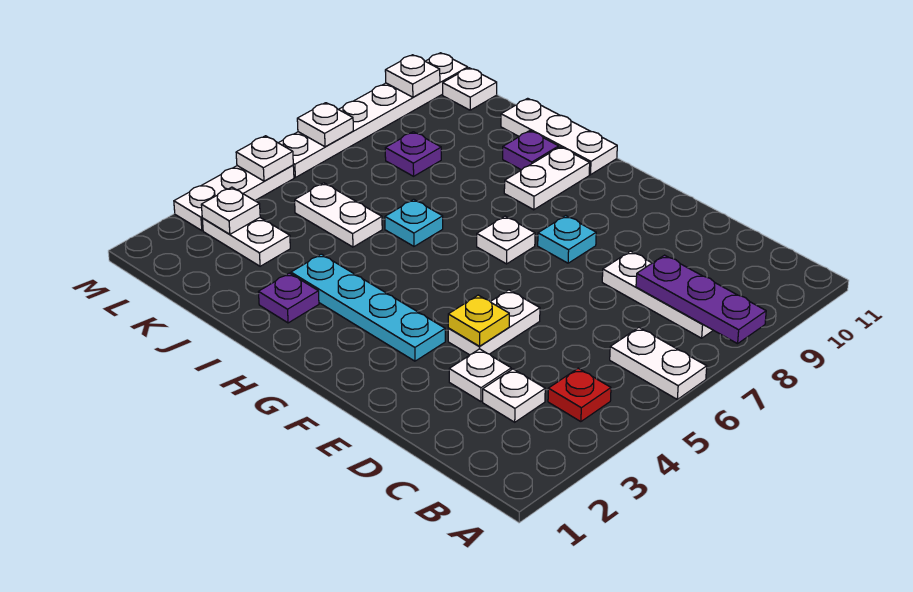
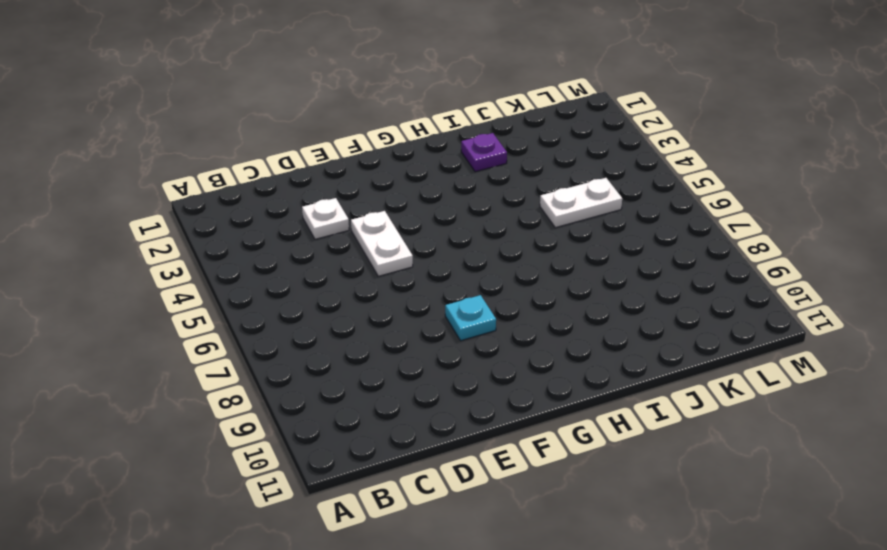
none -> white 1x2 plate [610,328,707,399]
none -> red 1x1 plate [548,368,611,422]
none -> white 1x3 plate [602,251,713,338]

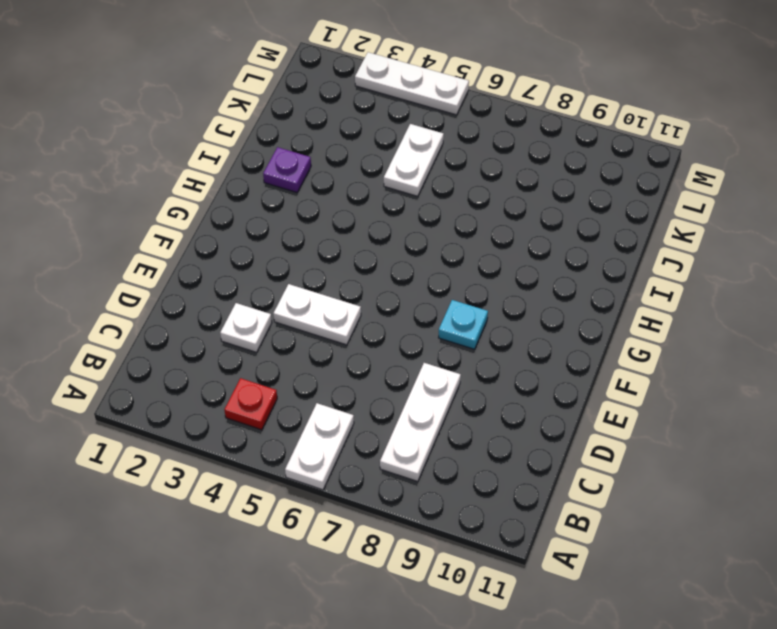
none -> white 1x1 plate [483,369,545,422]
none -> cyan 1x4 plate [291,254,445,361]
none -> white 1x1 plate [477,216,535,264]

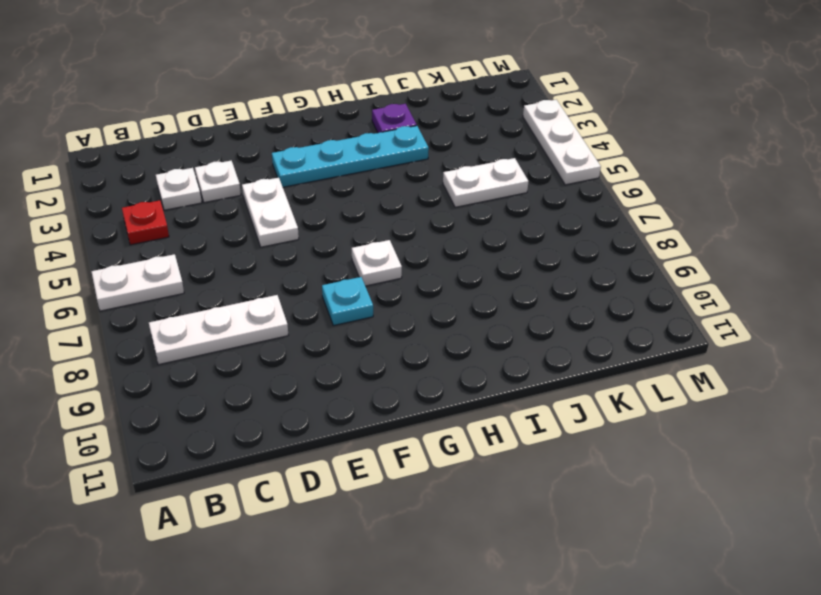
none -> white 1x2 plate [504,147,590,210]
none -> white 1x3 plate [501,98,617,175]
none -> cyan 1x1 plate [385,199,443,246]

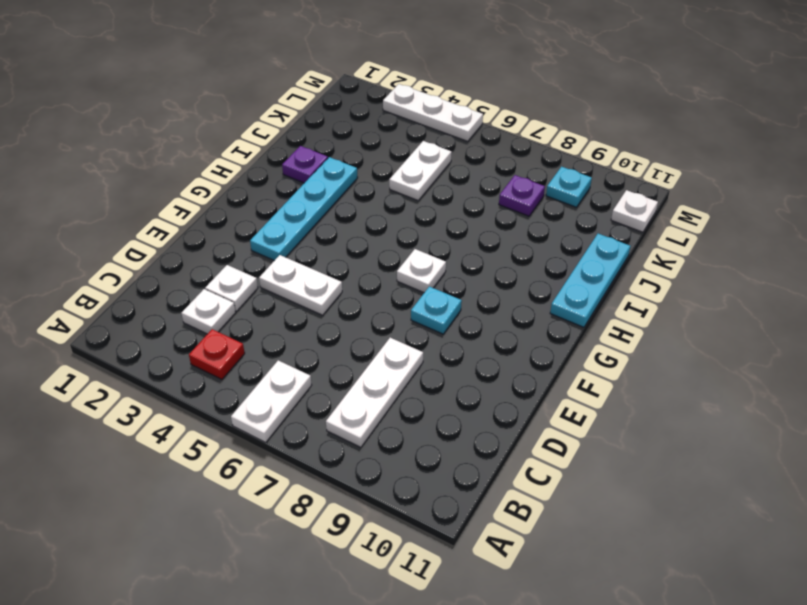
cyan 1x3 plate [550,234,630,327] -> white 1x3 plate [501,98,617,175]
cyan 1x1 plate [546,167,592,207] -> cyan 1x1 plate moved to [385,199,443,246]
none -> white 1x2 plate [504,147,590,210]
none -> purple 1x1 plate [503,131,559,170]
none -> white 1x2 plate [202,218,290,266]

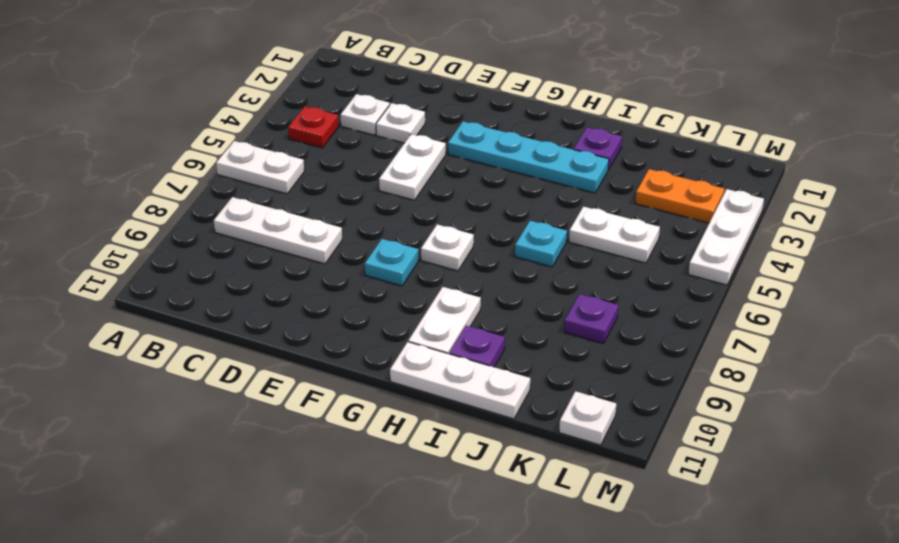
orange 1x2 plate [635,169,724,223] -> white 1x2 plate [202,218,290,266]
none -> white 1x6 plate [279,53,468,177]
none -> purple 1x3 plate [636,255,766,344]
none -> yellow 1x1 plate [448,295,509,346]

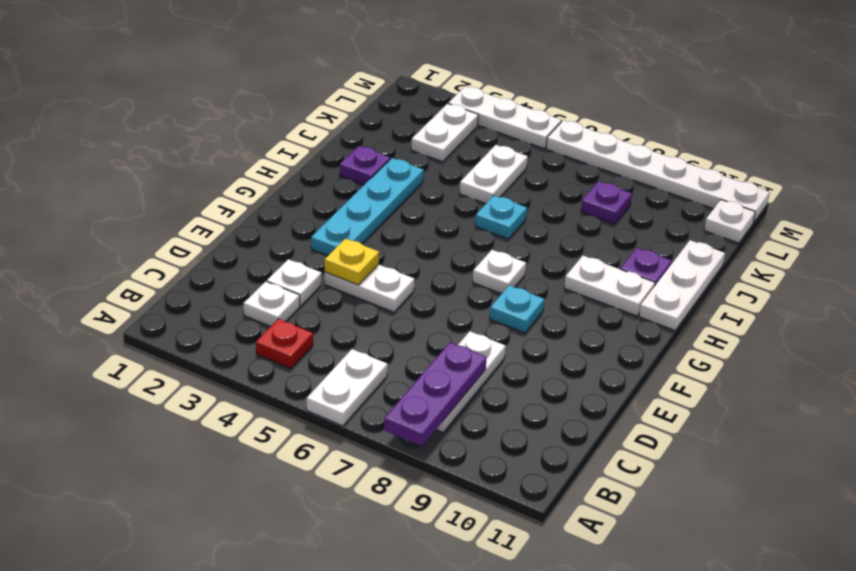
none -> white 1x1 plate [201,187,260,234]
none -> white 1x1 plate [236,136,293,181]
none -> white 1x1 plate [297,103,353,147]

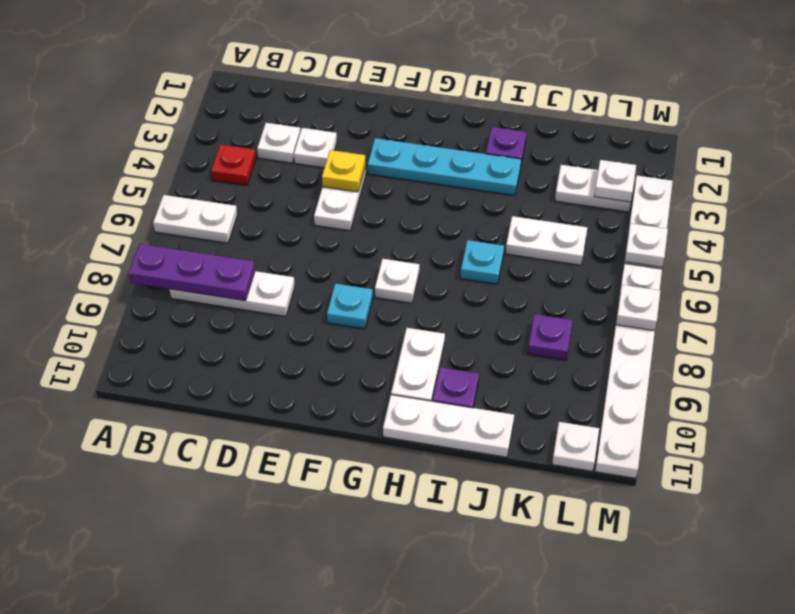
none -> white 1x1 plate [385,55,440,97]

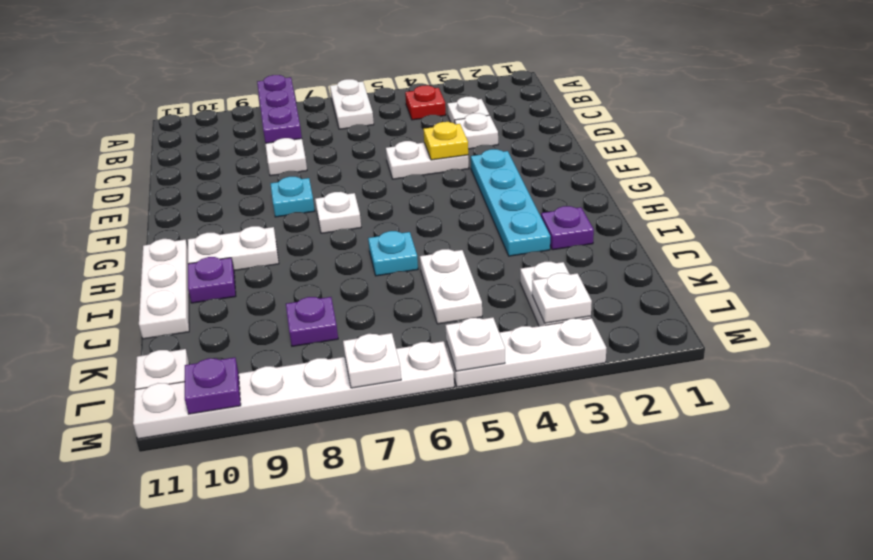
purple 1x1 plate [185,357,241,414] -> white 1x1 plate [385,55,440,97]

